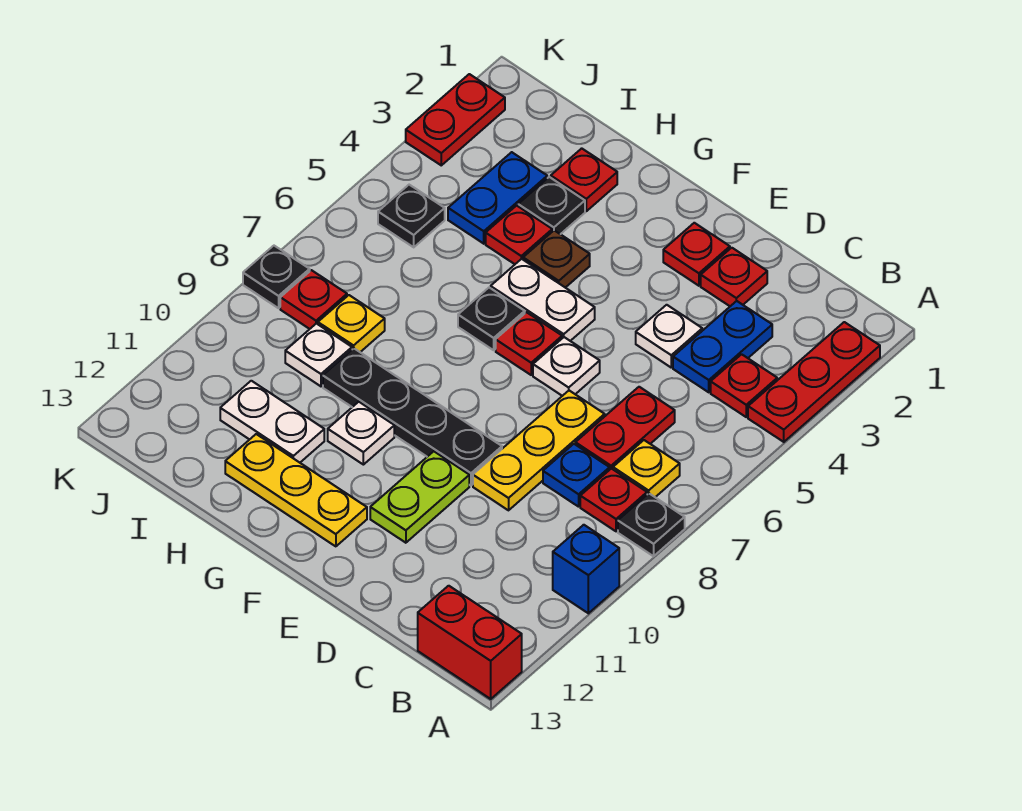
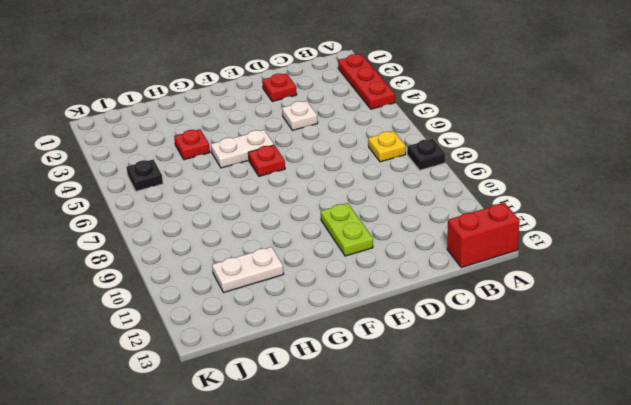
none -> blue 1x1 brick [553,525,619,613]
none -> red 1x1 plate [711,354,777,417]
none -> red 1x1 plate [580,469,647,531]
none -> blue 1x2 plate [673,301,772,392]

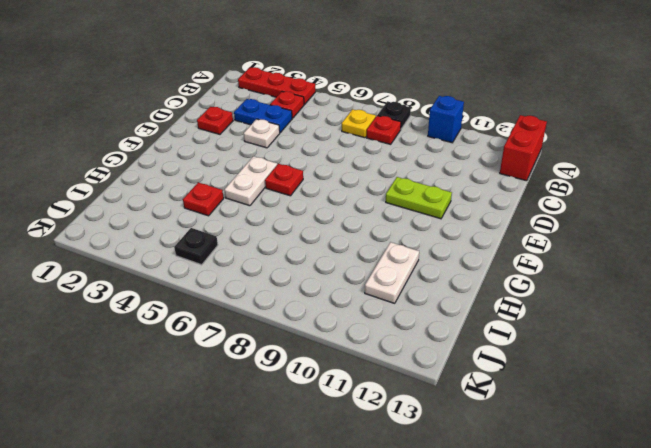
none -> red 1x2 plate [575,387,675,469]
none -> blue 1x1 plate [543,444,610,507]
none -> yellow 1x3 plate [473,391,605,510]
none -> red 1x1 plate [663,223,730,286]

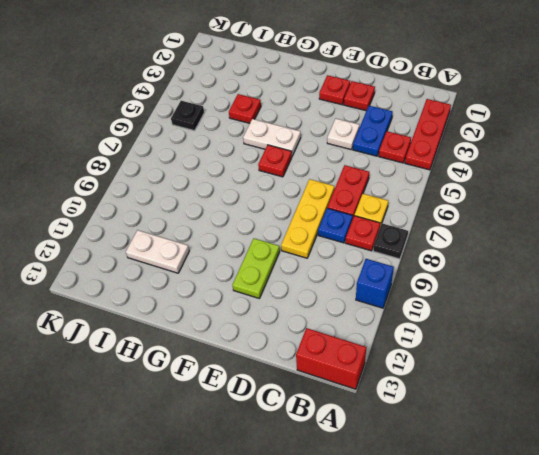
none -> white 1x1 plate [533,337,600,396]
none -> black 1x4 plate [323,348,502,485]
none -> yellow 1x3 plate [225,434,367,546]
none -> brown 1x1 plate [523,230,590,288]

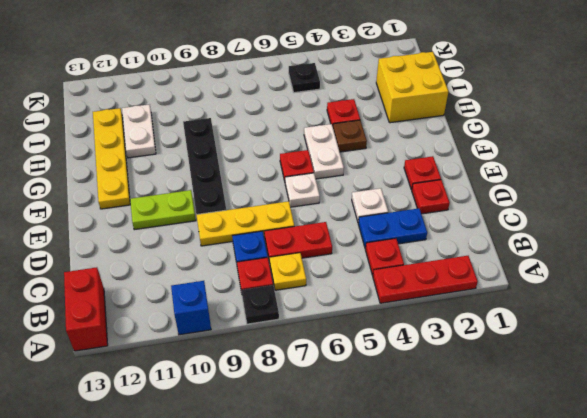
yellow 1x4 plate [93,108,130,209] -> yellow 1x3 plate [225,434,367,546]
yellow 2x2 brick [376,52,448,123] -> red 1x1 plate [551,148,617,211]
none -> black 1x1 plate [458,288,525,350]
none -> white 1x1 plate [328,402,394,465]
none -> black 1x1 plate [518,177,585,234]
none -> blue 1x2 plate [448,152,547,244]

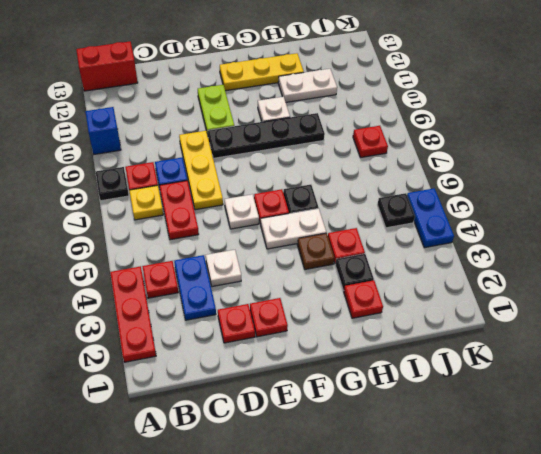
blue 1x2 plate [407,188,454,248] -> blue 1x2 plate moved to [448,152,547,244]
none -> yellow 1x1 plate [318,295,385,352]
none -> white 1x1 plate [285,324,352,386]
none -> red 1x2 plate [406,74,505,165]
none -> black 1x1 plate [243,246,310,308]

